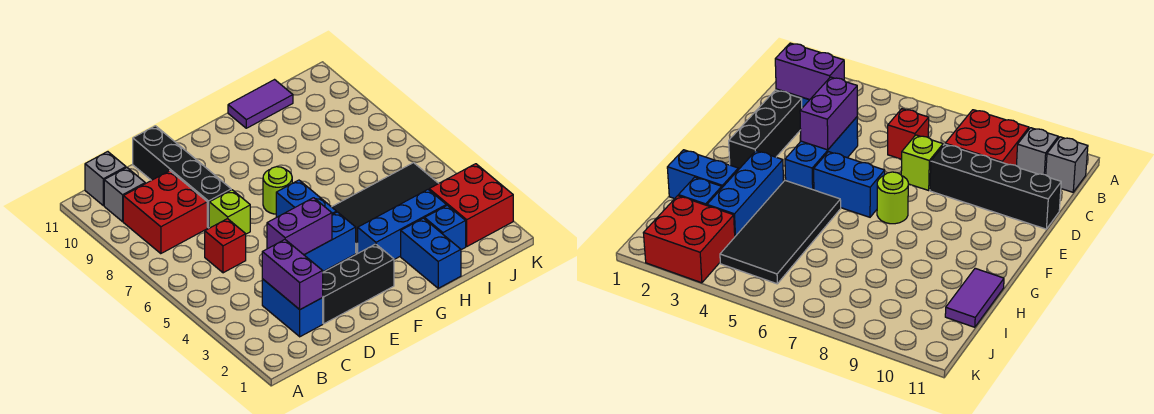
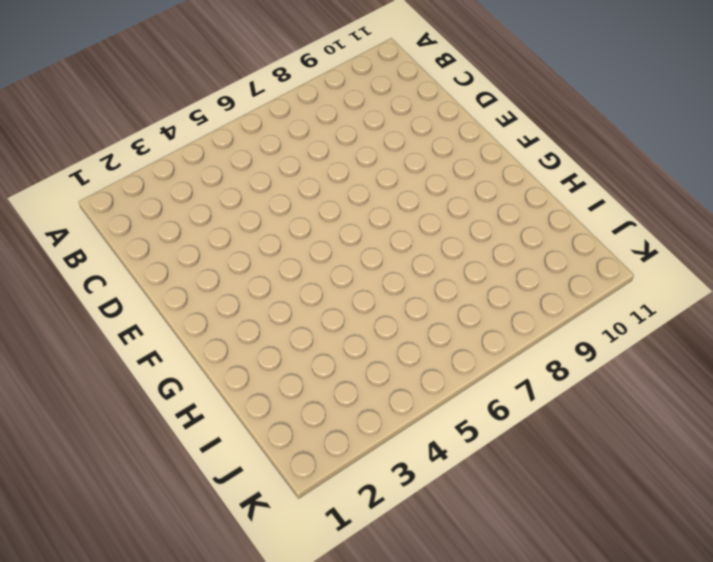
none -> red 2x2 brick [123,171,207,254]
none -> grey 1x1 brick [104,168,145,222]
none -> grey 1x1 brick [85,152,126,206]

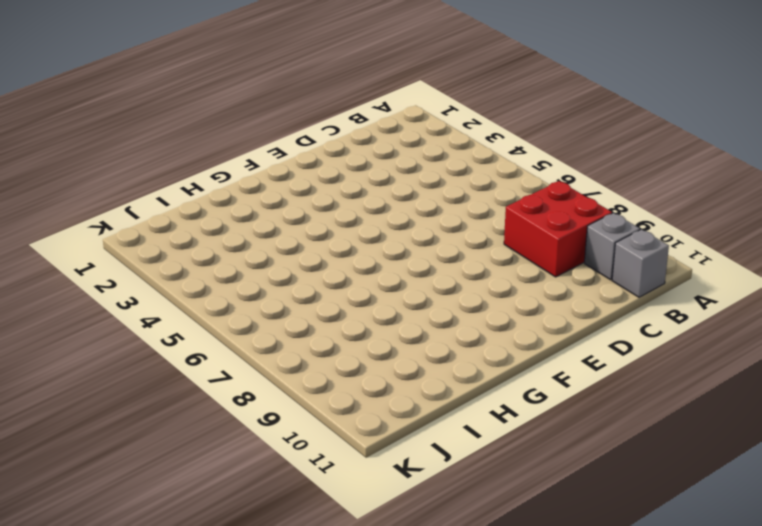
none -> blue 1x2 brick [262,279,323,337]
none -> red 1x1 brick [205,219,246,273]
none -> black 1x3 brick [322,244,394,324]

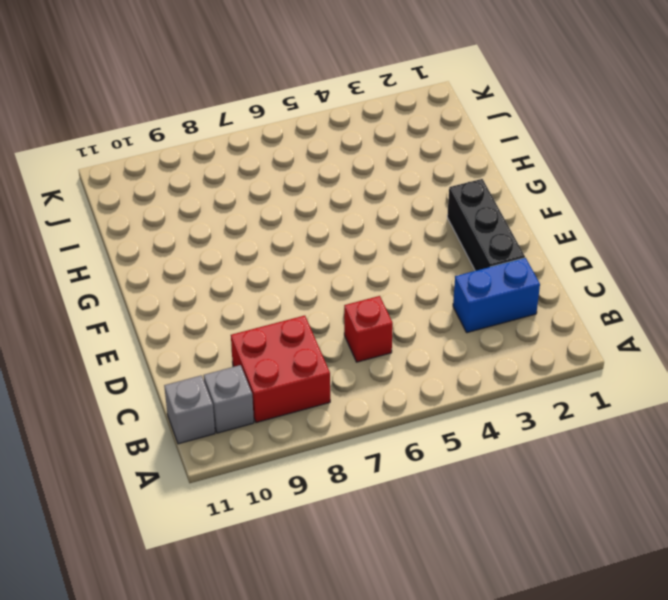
none -> blue 1x3 brick [305,212,356,271]
none -> lime 1x1 brick [209,190,250,234]
none -> black 1x4 brick [133,126,231,228]

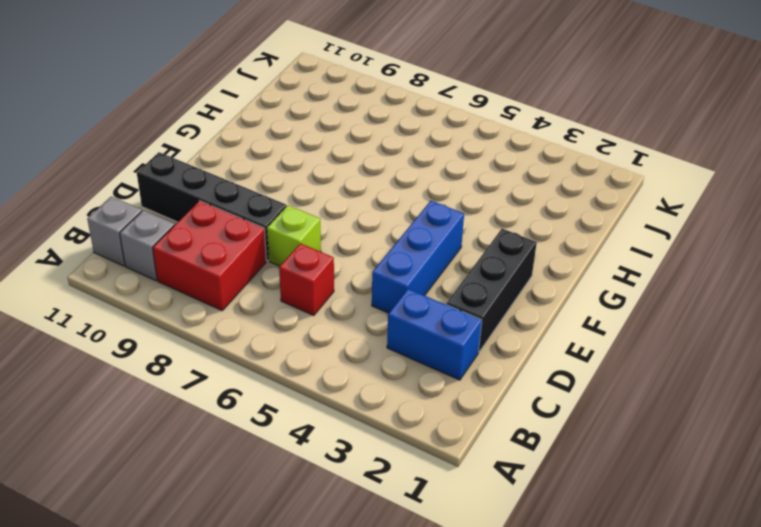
none -> blue 1x2 brick [276,180,336,217]
none -> lime 1x1 round brick [263,167,292,214]
none -> blue 1x3 brick [358,190,446,259]

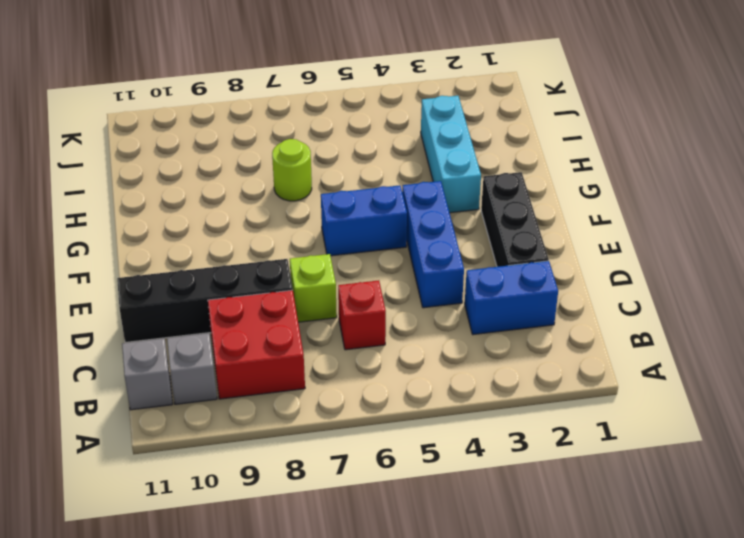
cyan 1x3 brick [421,96,481,213] -> blue 1x3 brick [358,190,446,259]
lime 1x1 round brick [272,139,312,201] -> lime 1x1 round brick moved to [263,167,292,214]
none -> black 2x4 tile [332,163,438,253]
none -> blue 1x2 brick [401,218,461,288]
none -> purple 1x2 tile [228,80,293,128]

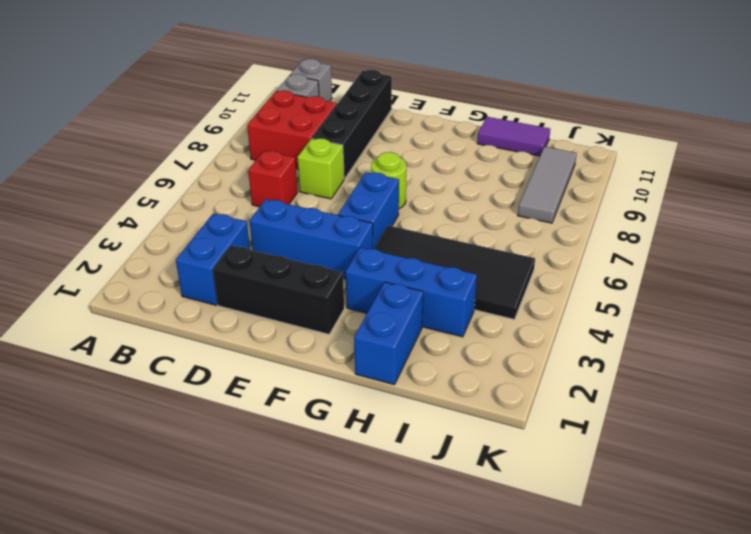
grey 1x3 tile [518,147,577,223] -> none
none -> blue 1x1 brick [425,205,466,250]
none -> red 2x2 brick [429,164,513,246]
none -> purple 1x2 brick [262,240,323,309]

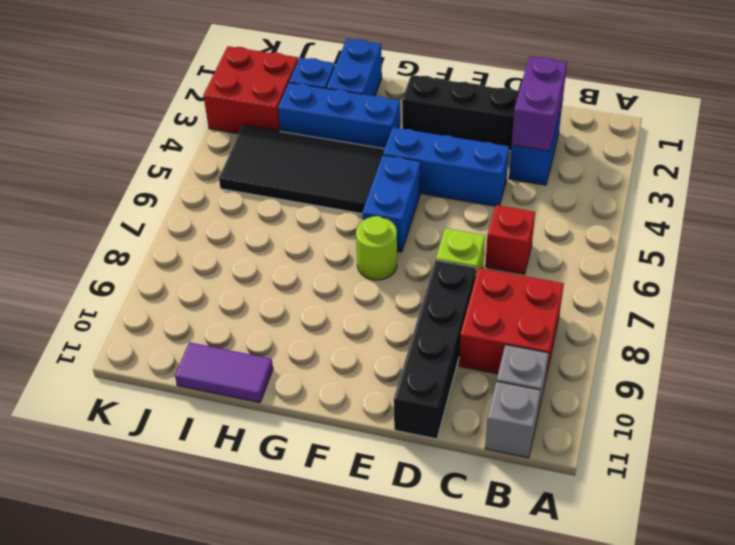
none -> purple 1x2 brick [267,198,332,255]

